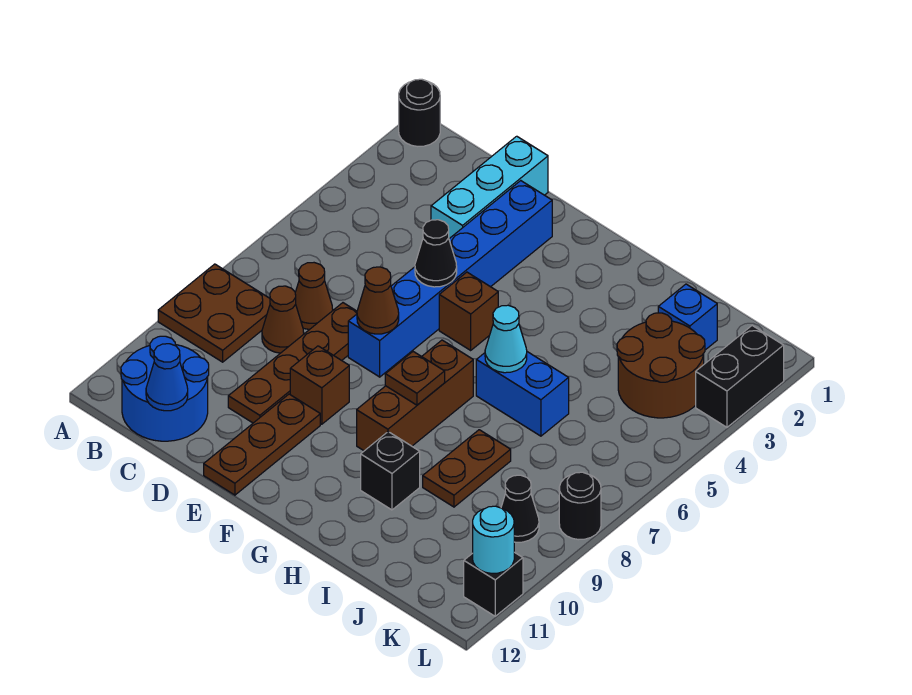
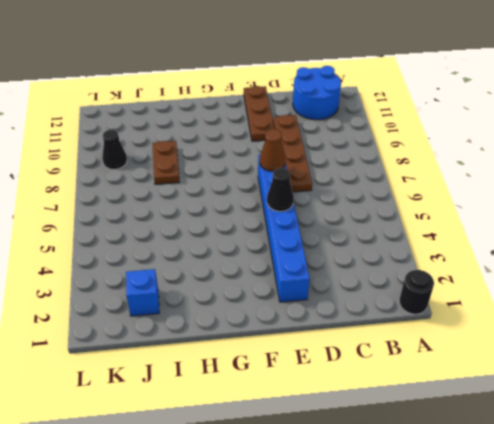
none -> brown 2x2 plate [158,264,270,362]
none -> brown 1x1 cone [295,263,333,330]
none -> brown 1x1 cone [262,286,304,353]

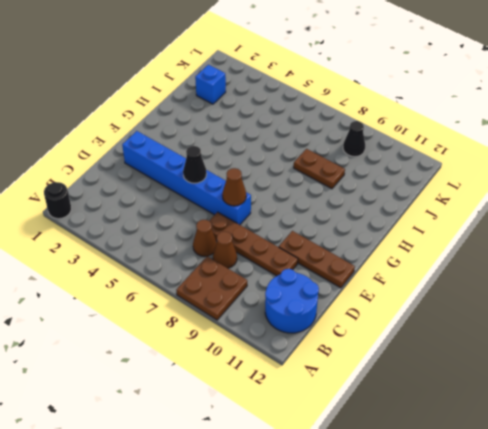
none -> cyan 1x3 brick [431,136,548,239]
none -> brown 1x1 brick [290,346,349,424]
none -> brown 1x1 brick [439,272,498,350]

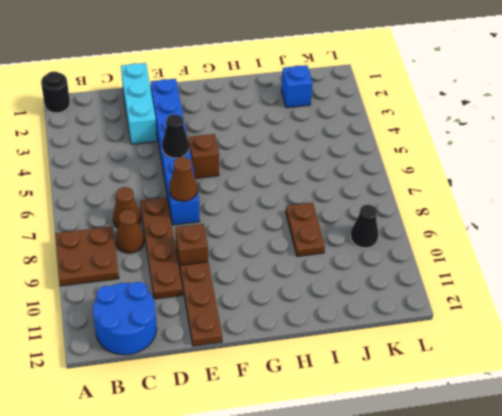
none -> brown 1x3 brick [357,340,473,451]
none -> blue 1x2 brick [476,352,569,436]
none -> black 1x1 brick [361,432,420,510]

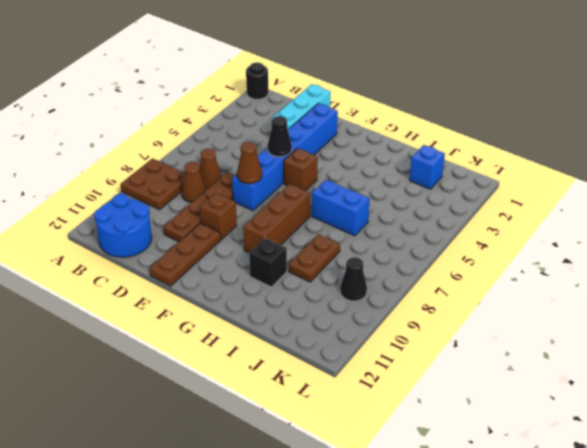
none -> brown 2x2 round brick [617,313,705,418]
none -> black 1x2 brick [696,326,784,427]
none -> black 1x1 round brick [559,472,601,540]

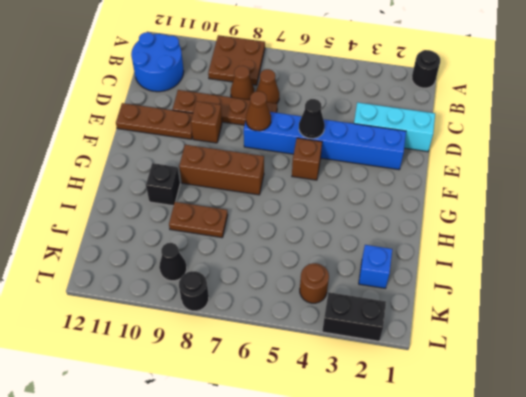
brown 1x1 round brick [300,263,329,303] -> brown 2x2 round brick [617,313,705,418]
none -> blue 1x2 brick [476,352,569,436]
none -> black 1x1 brick [464,552,523,616]
none -> blue 1x1 cone [146,344,188,411]

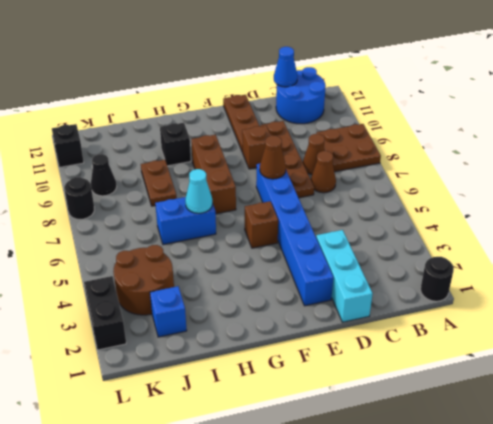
none -> black 1x1 cone [415,220,457,287]
none -> brown 1x1 plate [385,352,445,405]
none -> cyan 1x1 round brick [473,506,514,573]

